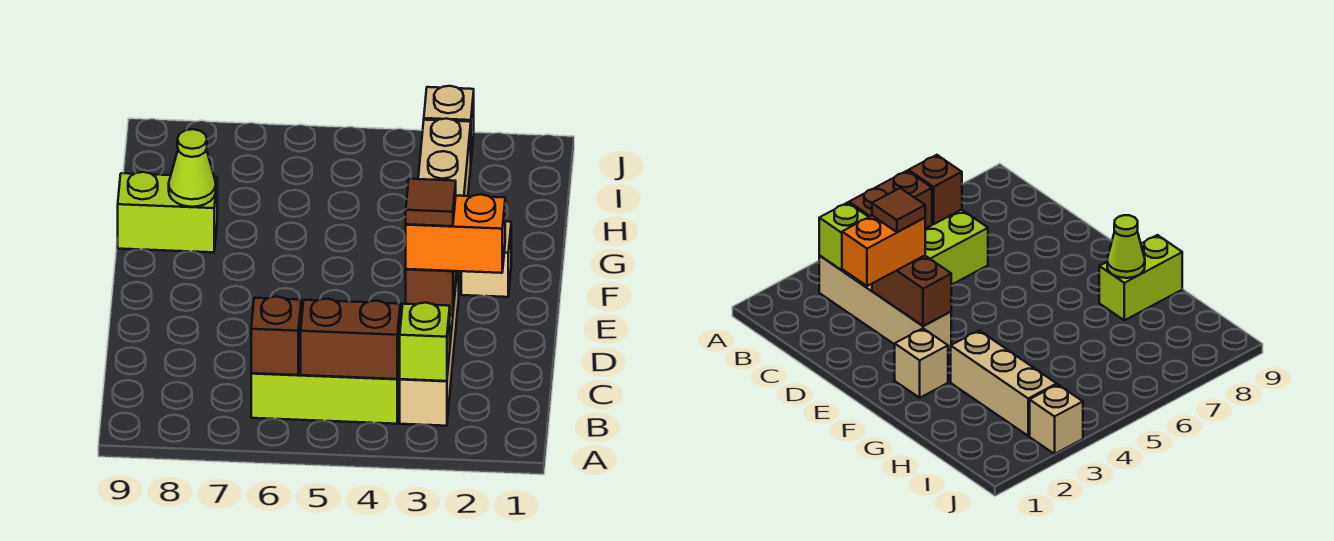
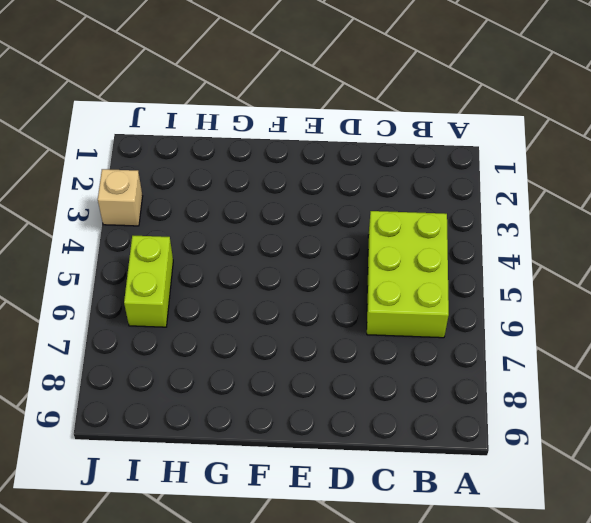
lime 1x2 brick [124,236,173,327] -> lime 1x2 brick moved to [118,172,217,252]
none -> tan 1x4 brick [400,271,459,426]
none -> tan 1x1 brick [461,221,511,297]
none -> tan 1x3 brick [418,119,471,196]

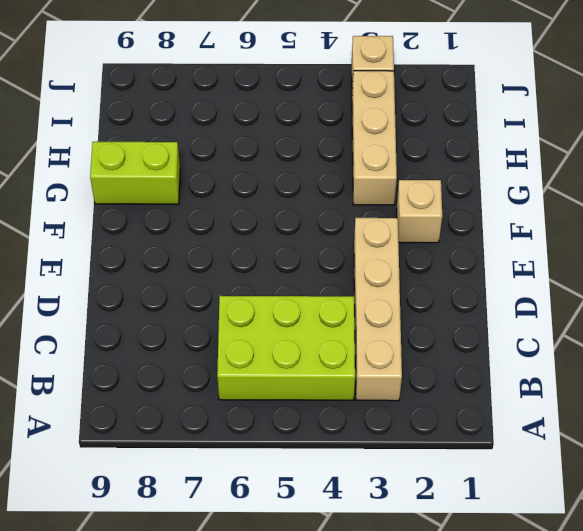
none -> lime 1x1 brick [400,303,450,381]
none -> brown 1x2 brick [301,299,400,379]
none -> brown 1x1 brick [251,297,301,375]

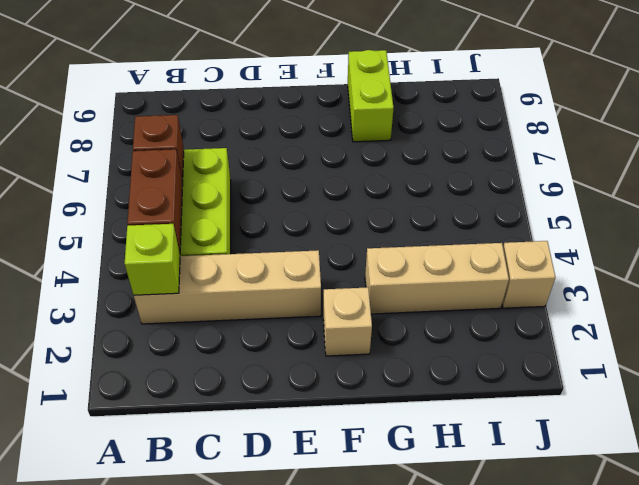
none -> brown 1x2 brick [406,269,457,316]
none -> lime 1x1 cone [169,129,216,207]
none -> orange 1x2 brick [406,195,505,273]

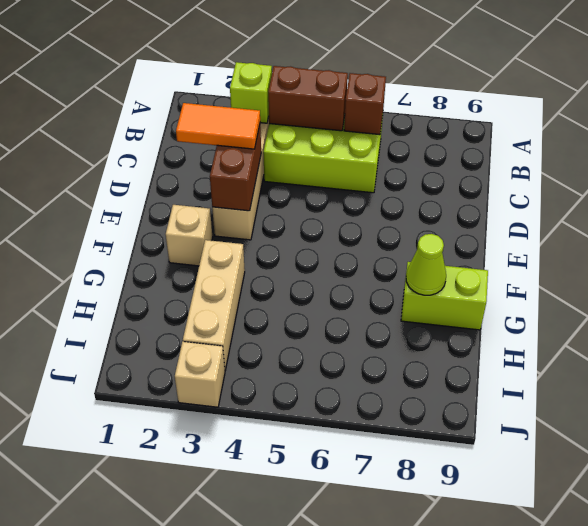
orange 1x2 tile [176,103,260,149] -> orange 1x2 brick [406,195,505,273]
none -> brown 1x1 tile [406,179,456,226]

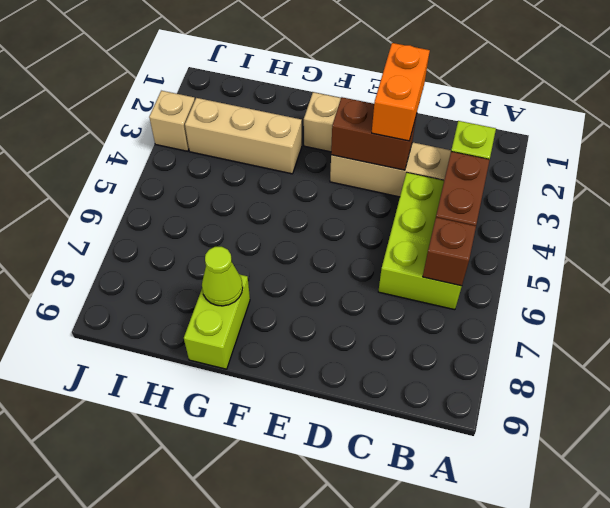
none -> brown 1x1 tile [406,179,456,226]

